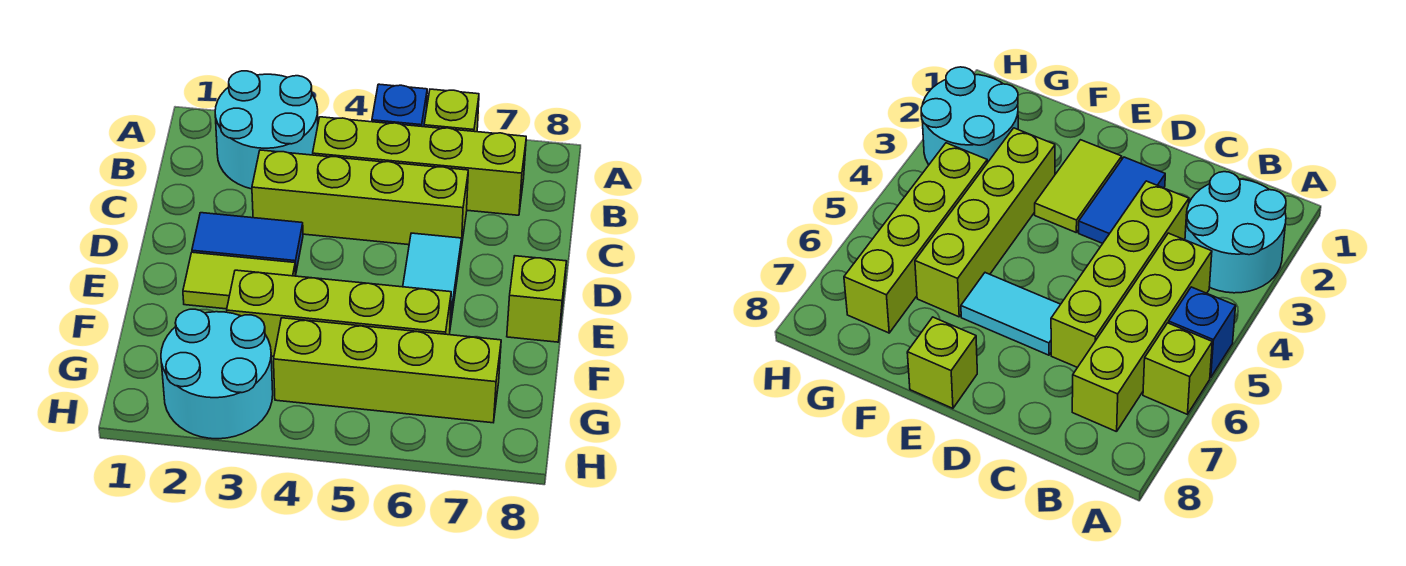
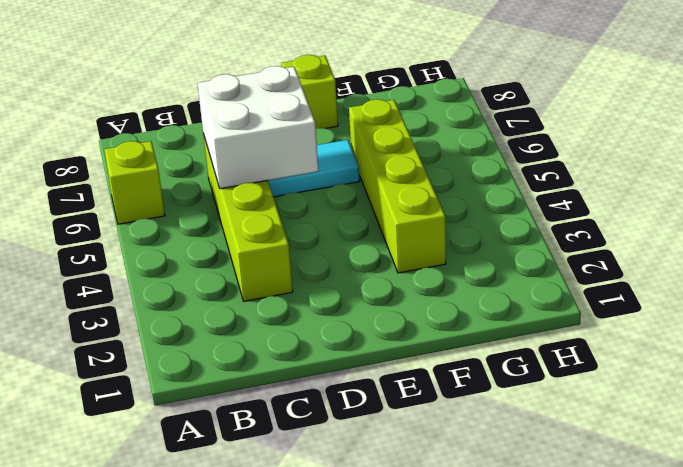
white 2x2 brick [197,66,319,189] -> none
none -> cyan 2x2 round brick [215,71,318,189]
none -> blue 1x1 brick [372,84,427,127]
none -> lime 1x4 brick [313,117,526,215]

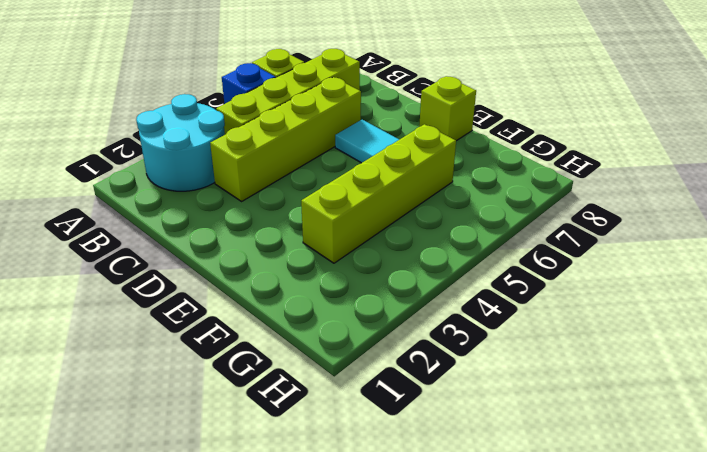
none -> blue 1x2 tile [192,213,303,274]
none -> lime 1x2 tile [183,252,296,309]
none -> cyan 2x2 round brick [161,309,273,439]

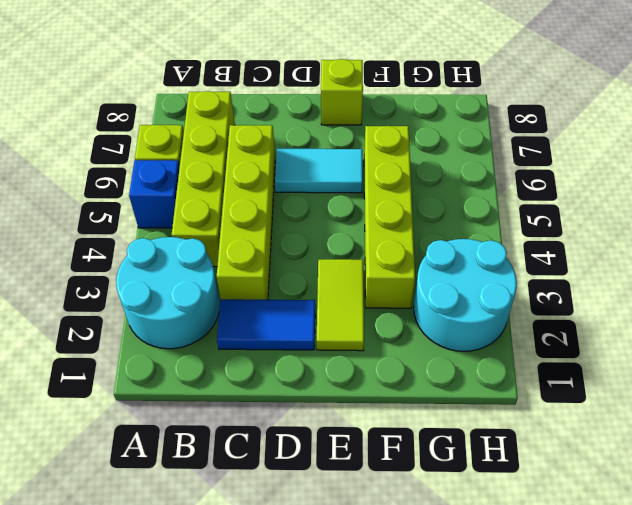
blue 1x2 tile [217,299,315,350] -> blue 1x2 tile turned to [192,213,303,274]
none -> lime 1x4 brick [274,318,501,423]

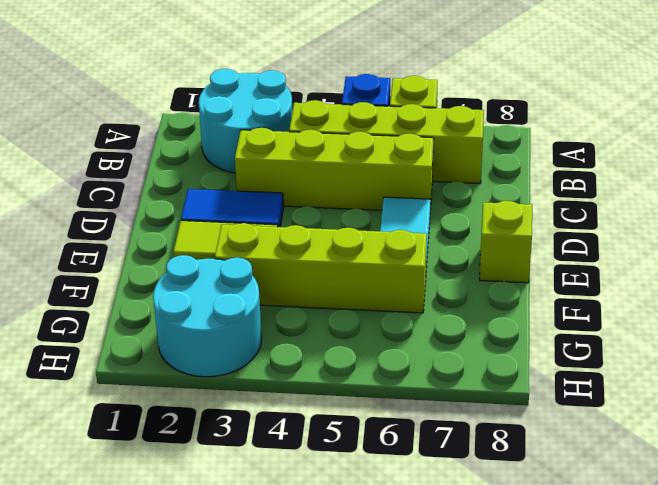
none -> lime 1x4 brick [274,318,501,423]

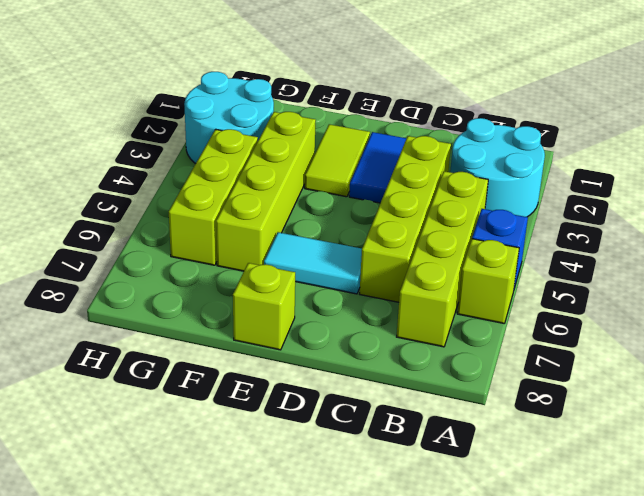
lime 1x3 brick [169,129,258,265] -> lime 1x4 brick [274,318,501,423]

